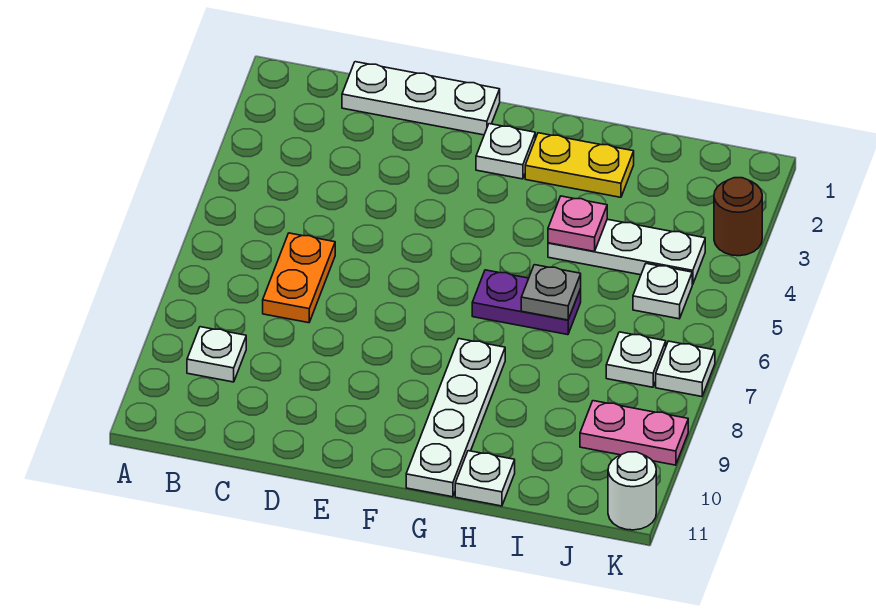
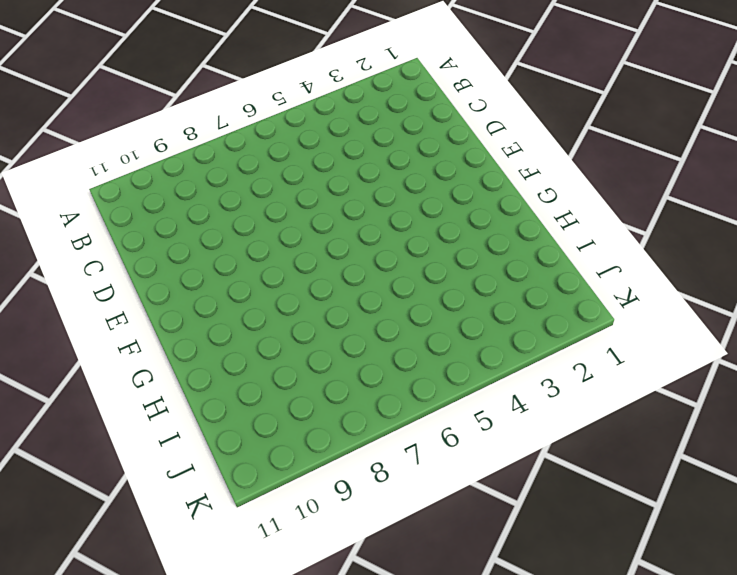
none -> white 1x1 plate [187,327,246,382]
none -> white 1x3 plate [342,62,500,135]
none -> orange 1x2 plate [263,233,335,323]

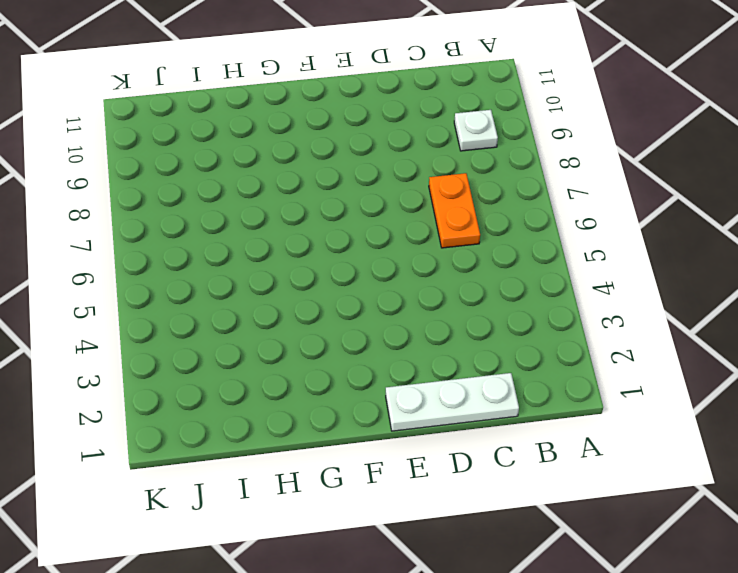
none -> white 1x1 plate [476,124,535,179]
none -> yellow 1x2 plate [525,133,634,197]
none -> purple 1x2 plate [472,270,581,335]

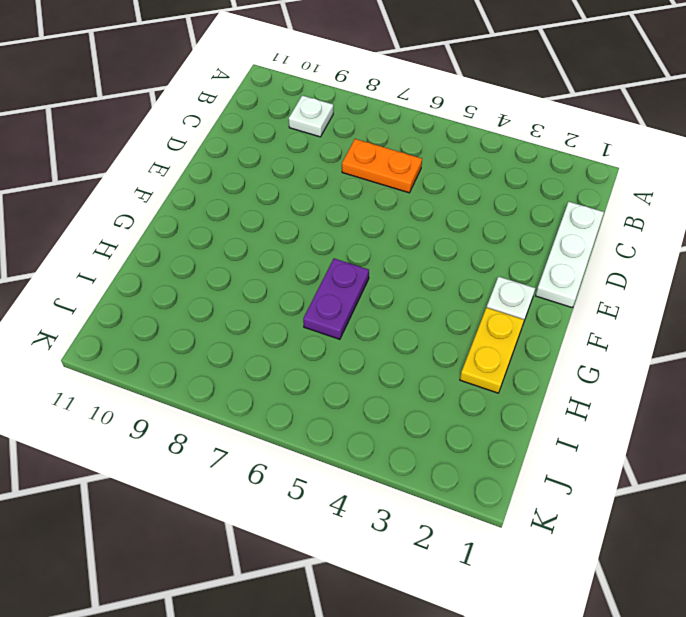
none -> white 1x4 plate [406,339,505,497]
none -> white 1x3 plate [548,219,705,285]
none -> white 1x1 plate [455,451,515,506]

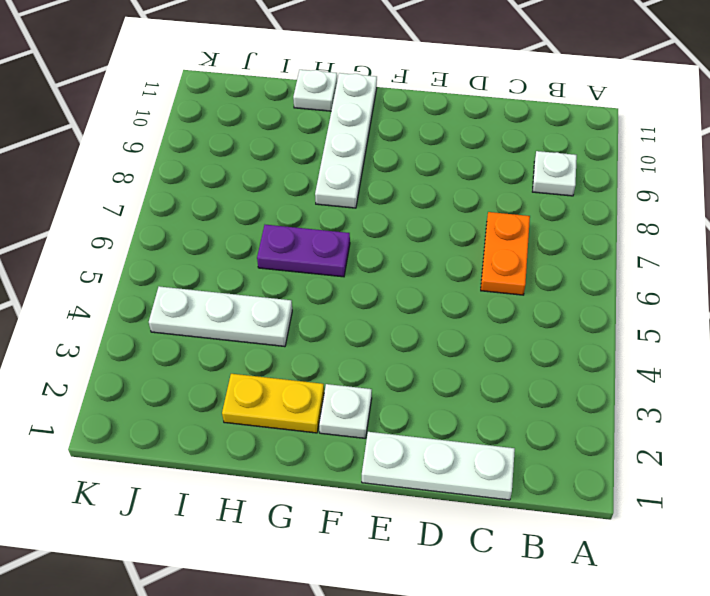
none -> white 1x1 plate [633,264,692,319]
none -> white 1x1 plate [606,332,666,387]
none -> pink 1x2 plate [580,401,688,465]

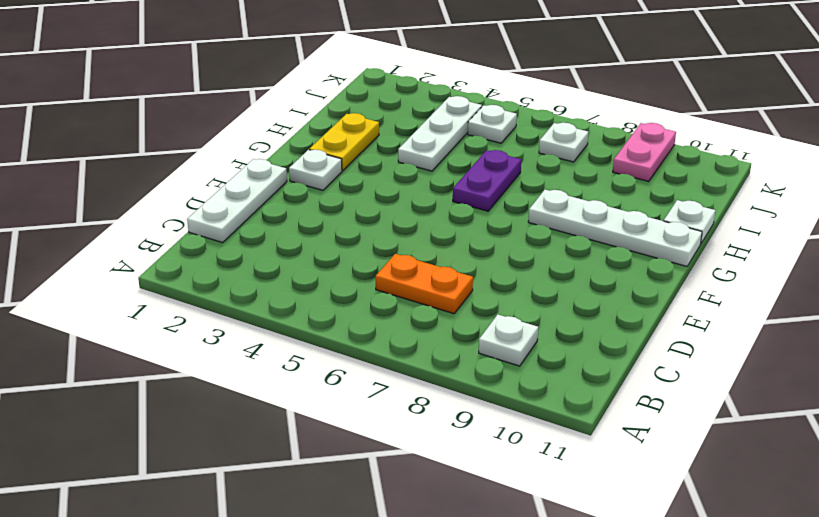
none -> brown 1x1 round brick [714,178,762,256]
none -> white 1x1 plate [656,341,715,397]
none -> white 1x1 round brick [608,452,656,530]

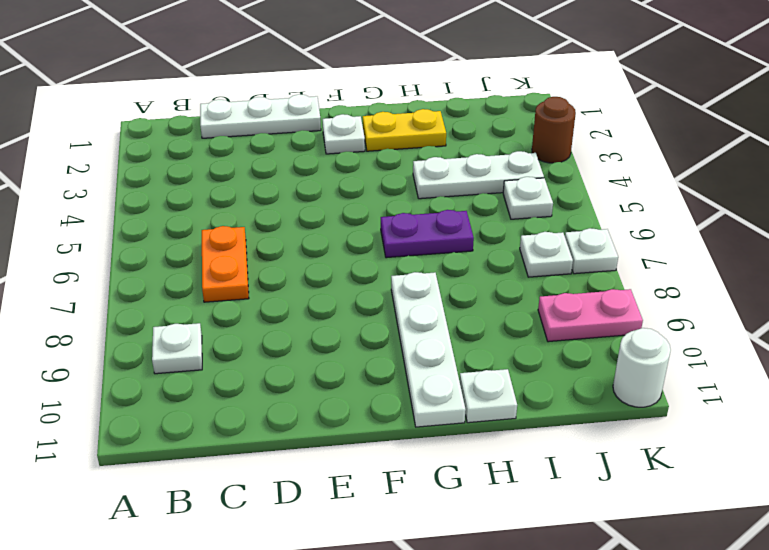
none -> pink 1x1 plate [548,196,607,251]
none -> grey 1x1 plate [521,265,581,320]

